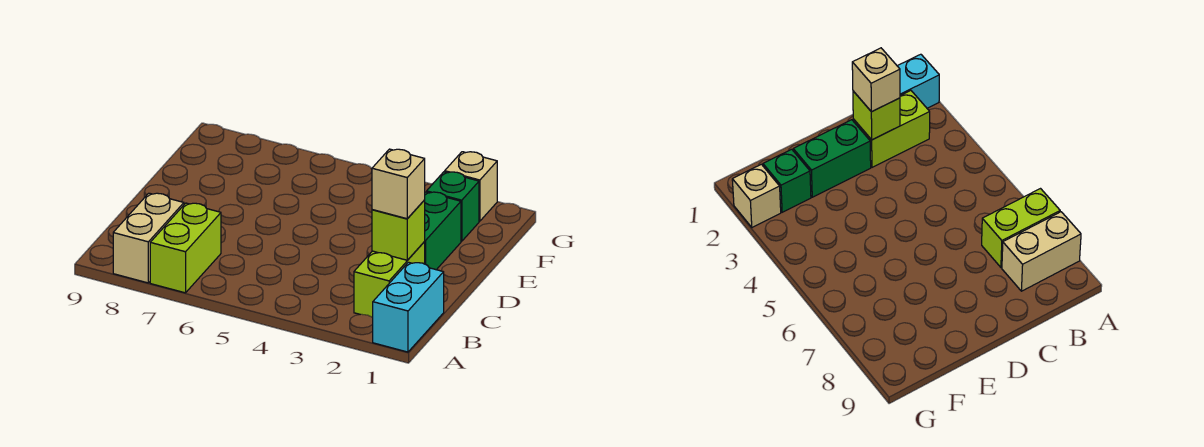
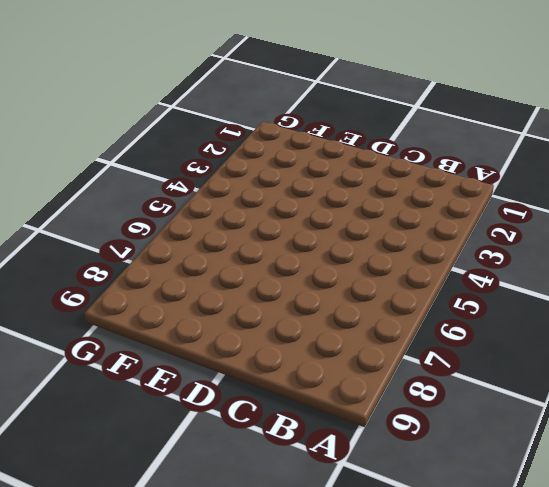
none -> cyan 1x2 brick [373,262,444,352]
none -> lime 1x2 brick [150,203,221,293]

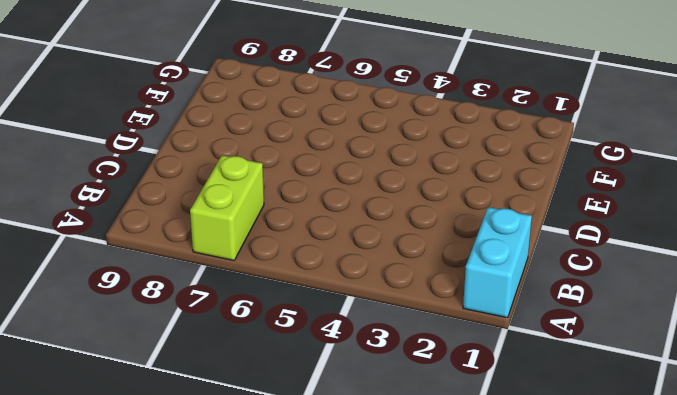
none -> tan 1x2 brick [113,193,184,283]
none -> lime 1x2 brick [354,242,425,318]

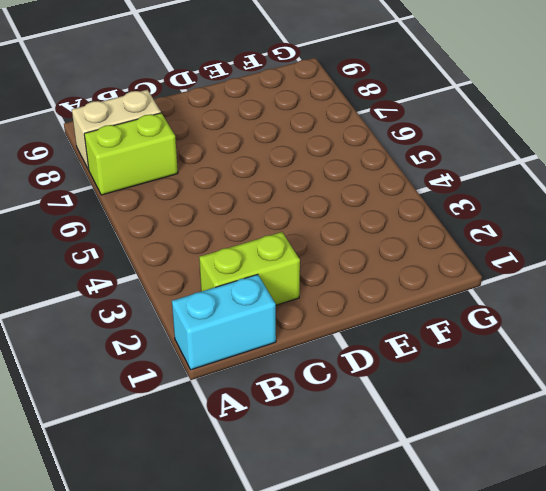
none -> green 1x2 brick [424,192,461,270]
none -> green 1x1 brick [427,172,479,241]

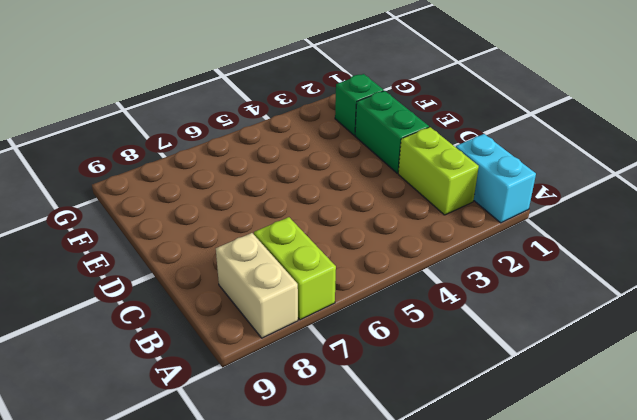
none -> tan 1x1 brick [445,152,497,221]
none -> lime 1x1 brick [372,200,425,260]

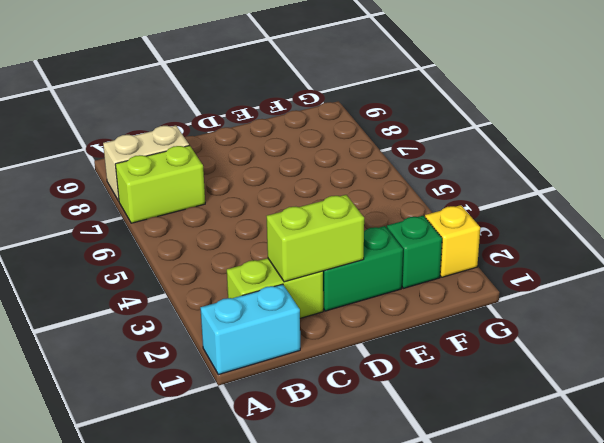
lime 1x2 brick [267,195,364,282] -> lime 1x1 brick [372,200,425,260]
yellow 1x1 brick [425,205,480,277] -> tan 1x1 brick [445,152,497,221]
none -> tan 1x1 brick [372,149,425,219]

